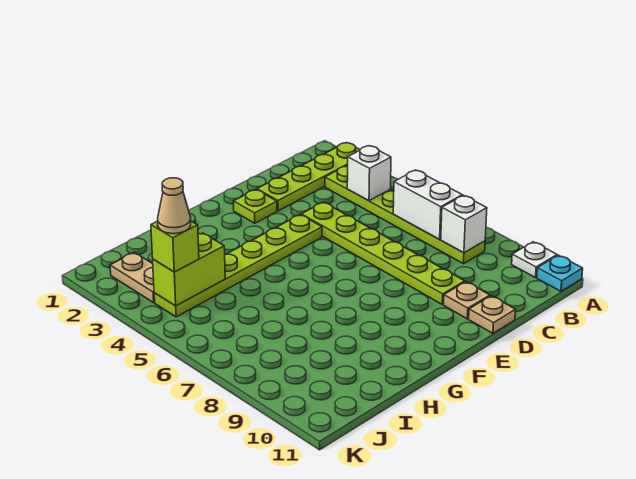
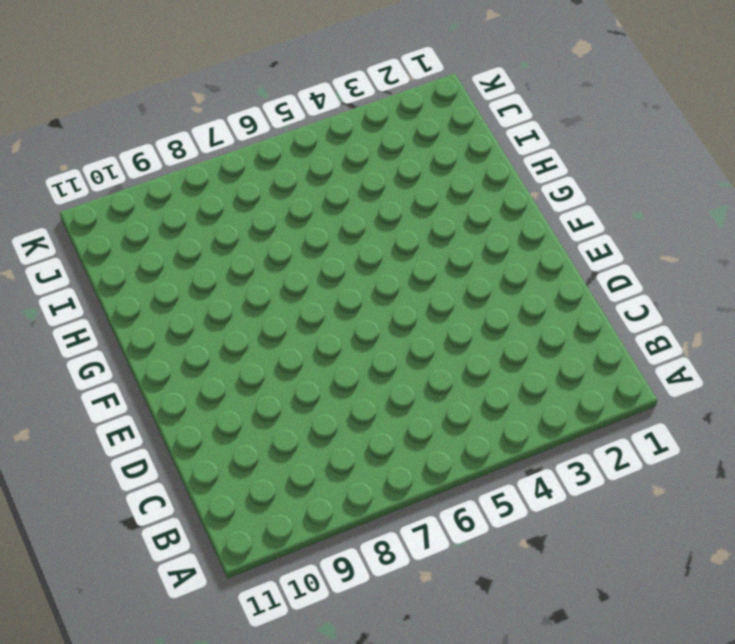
none -> lime 1x4 plate [257,143,360,211]
none -> white 1x1 plate [512,242,557,278]
none -> cyan 1x1 plate [537,255,583,291]

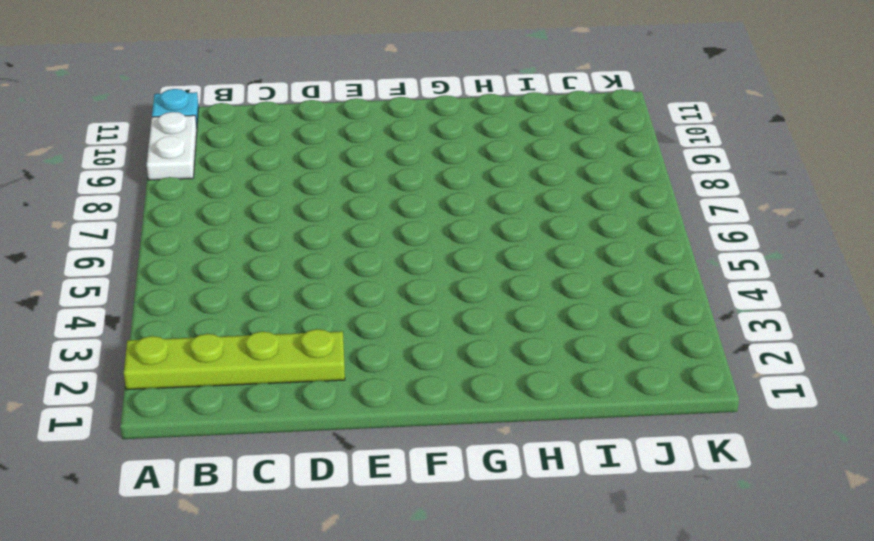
white 1x2 plate [147,112,197,180] -> white 1x1 plate [512,242,557,278]
none -> lime 1x6 plate [325,166,485,264]
none -> lime 1x6 plate [301,202,465,304]
none -> tan 1x1 plate [444,282,490,319]

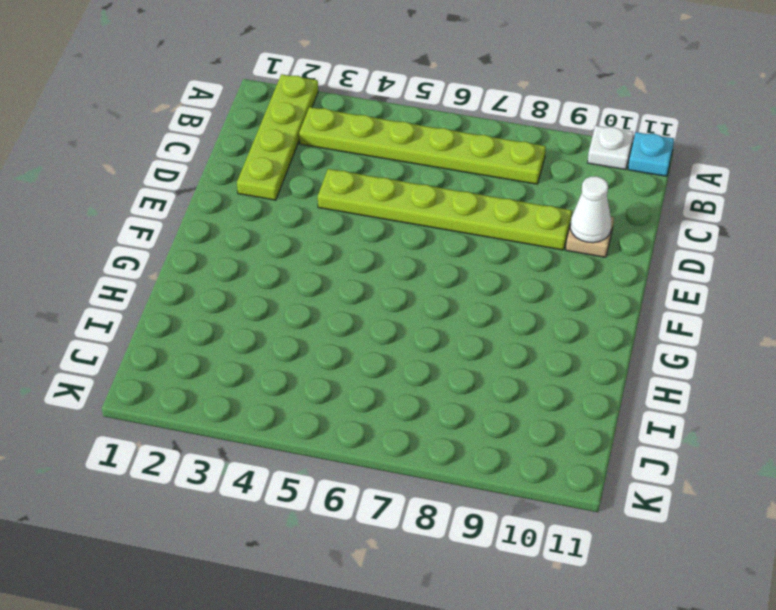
white 1x1 cone [570,176,611,243] -> none
none -> tan 1x1 plate [469,296,516,333]
none -> lime 1x1 plate [234,190,277,223]
none -> lime 1x6 plate [154,215,322,317]

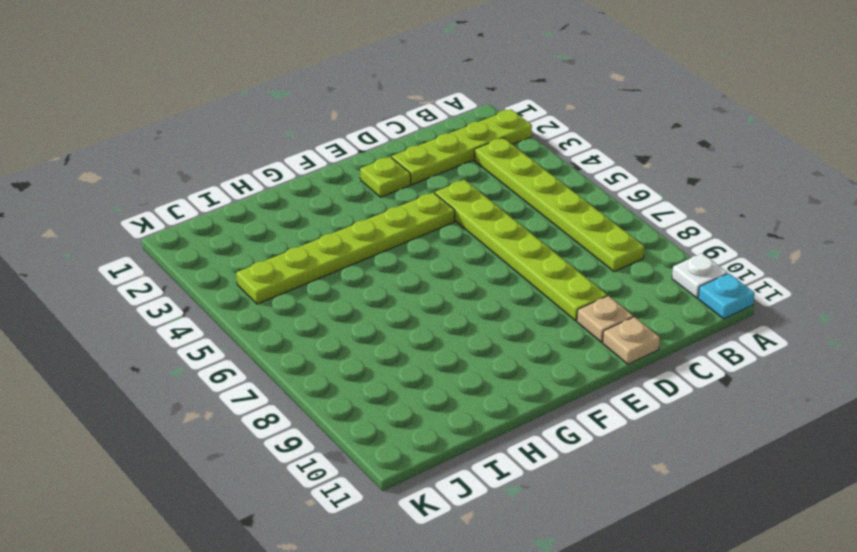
none -> tan 1x2 plate [110,253,155,303]
none -> white 1x1 brick [347,146,391,201]
none -> white 1x2 brick [393,170,462,239]

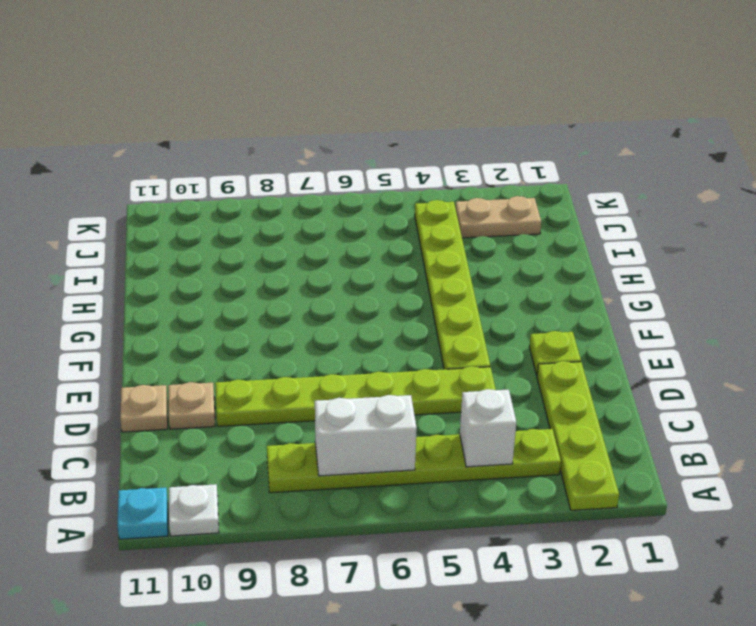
none -> white 1x1 brick [441,195,487,253]
none -> lime 1x2 brick [153,233,225,306]
none -> lime 1x1 brick [151,221,199,272]

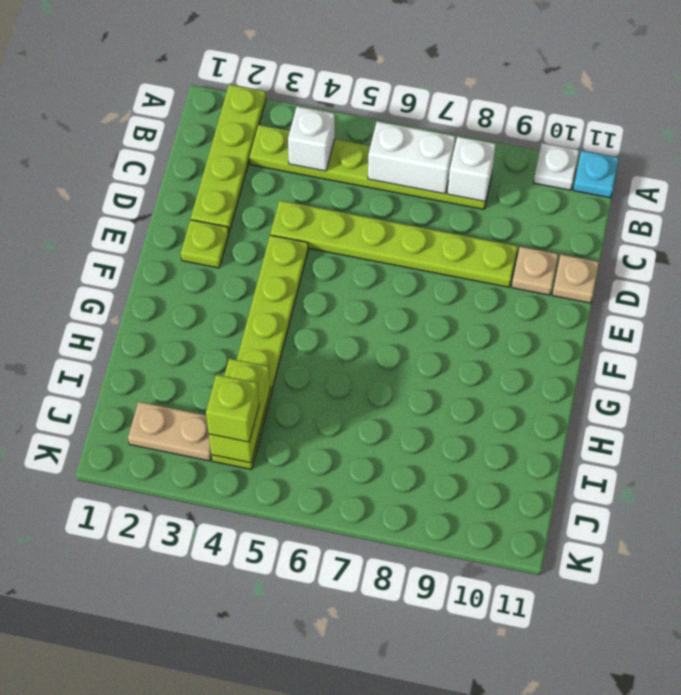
none -> tan 1x1 cone [158,178,191,234]

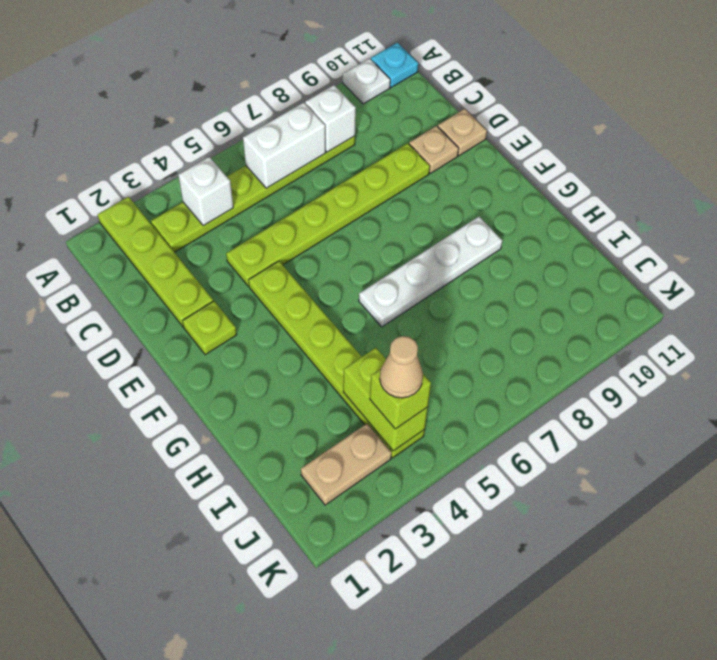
white 1x4 plate [359,217,503,327] -> none

